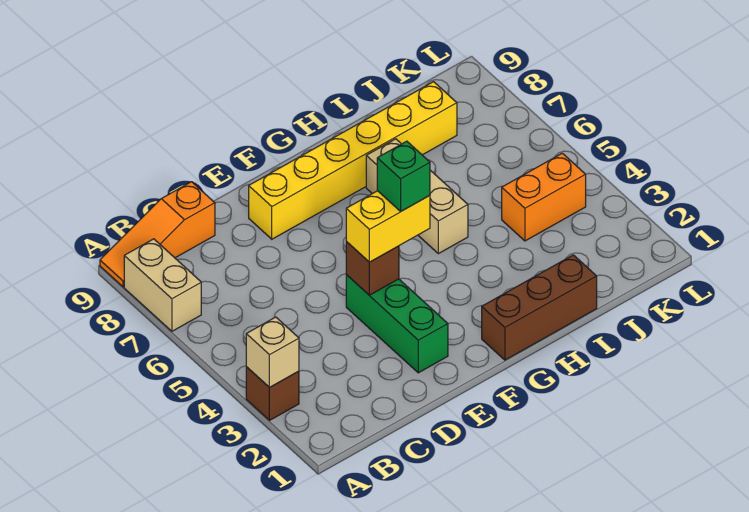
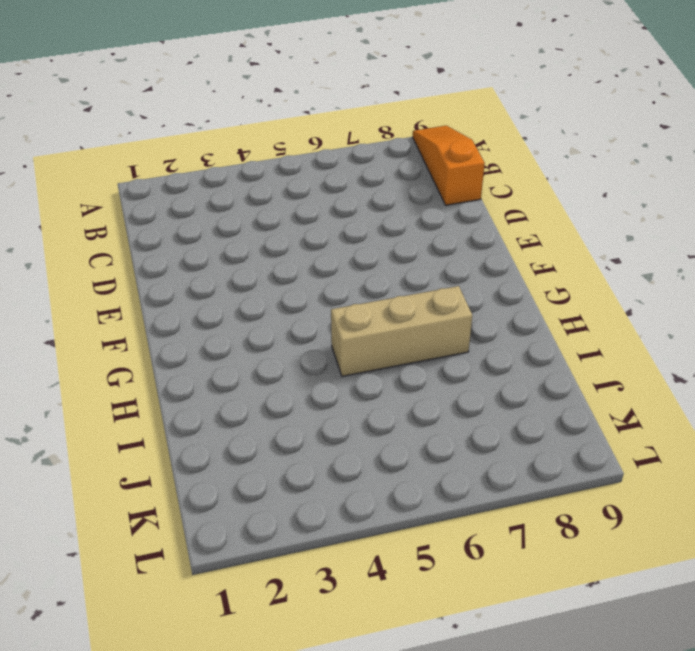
none -> brown 1x1 brick [246,367,299,420]
none -> tan 1x2 brick [124,239,201,331]
none -> green 1x3 brick [346,275,448,373]

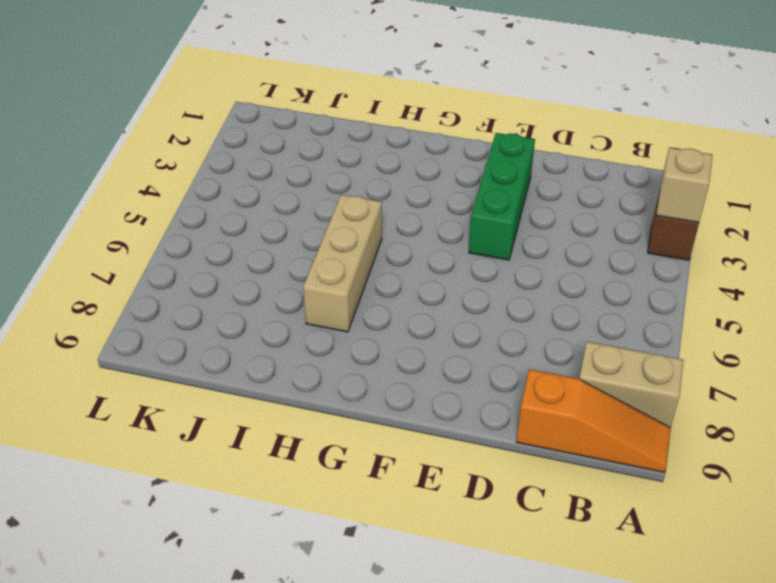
tan 1x2 brick [579,342,684,427] -> tan 1x2 brick turned to [124,239,201,331]
none -> yellow 1x6 brick [249,82,457,239]
none -> brown 1x3 brick [482,255,597,360]
none -> orange 1x2 brick [502,153,586,241]

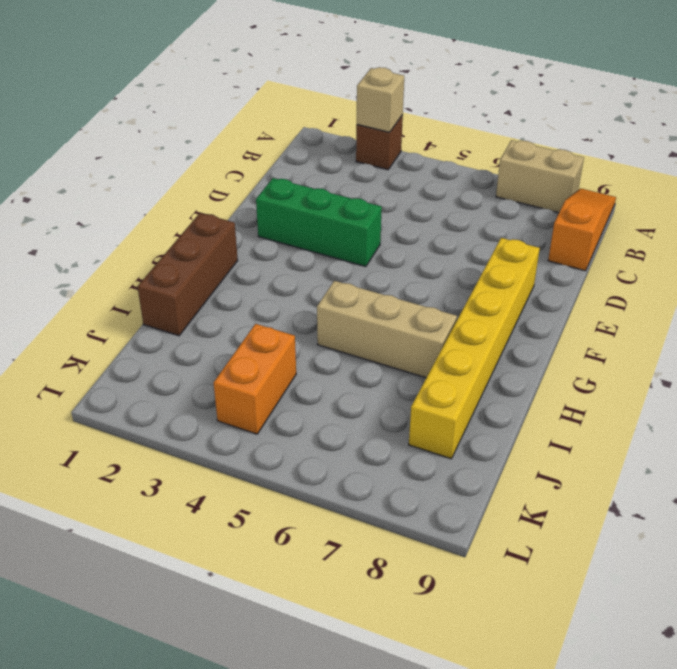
none -> brown 1x1 brick [346,242,399,295]
none -> yellow 1x2 brick [346,191,430,262]
none -> green 1x1 brick [377,141,430,211]

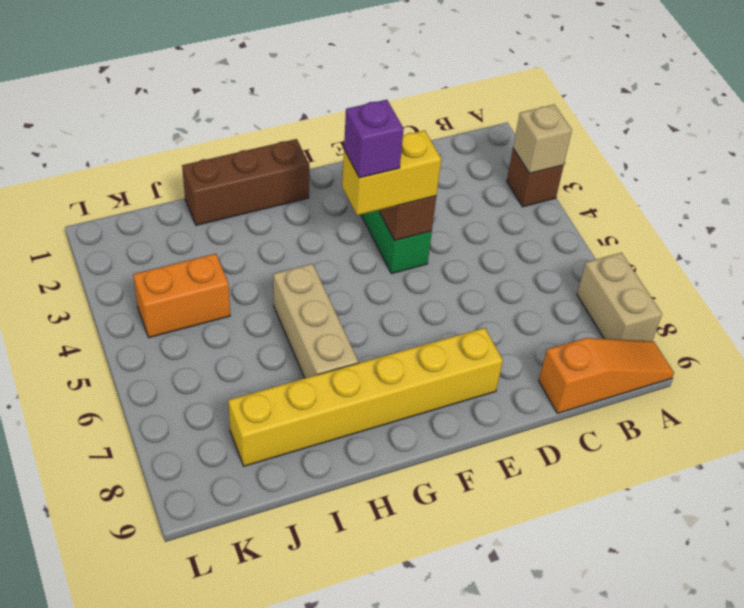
purple 1x1 brick [344,100,404,178] -> green 1x1 brick [377,141,430,211]

